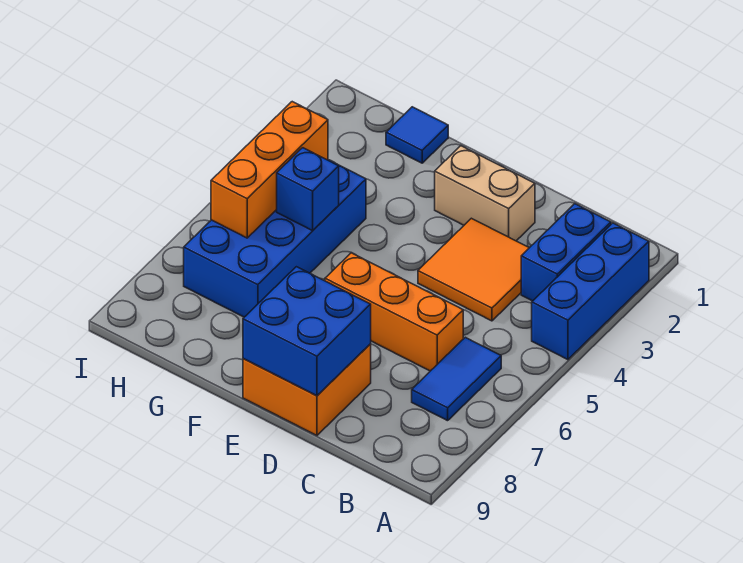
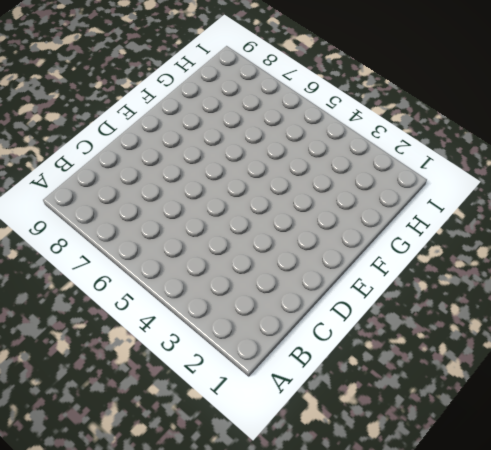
none -> blue 1x3 brick [532,223,649,360]
none -> blue 1x2 brick [521,204,611,301]
none -> blue 1x2 tile [412,337,501,421]

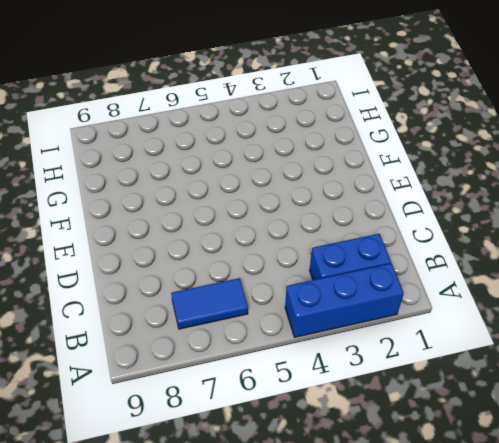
none -> orange 2x2 tile [418,218,529,321]
none -> orange 1x3 brick [325,253,463,371]
none -> tan 1x2 brick [435,146,535,241]

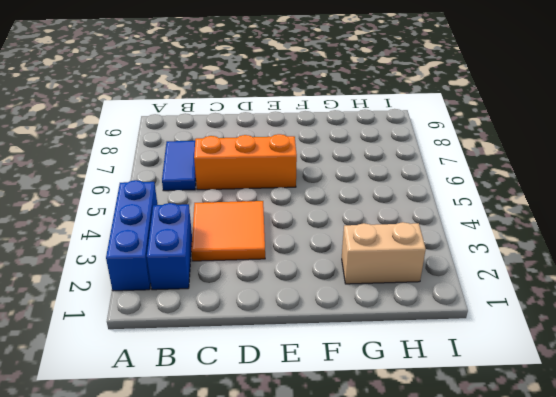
tan 1x2 brick [342,222,426,284] -> tan 1x2 brick moved to [435,146,535,241]
none -> orange 2x2 brick [243,344,371,435]
none -> blue 1x1 tile [386,107,448,163]
none -> blue 2x4 brick [184,160,366,317]

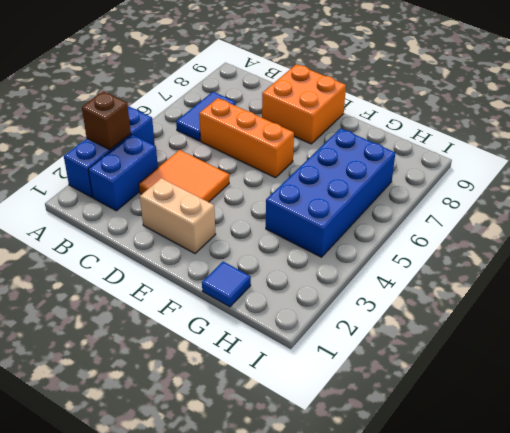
brown 1x1 brick [82,91,131,150] -> none
none -> blue 2x2 brick [243,267,371,396]
none -> blue 1x1 brick [277,148,339,231]
none -> orange 1x3 brick [211,102,328,238]

